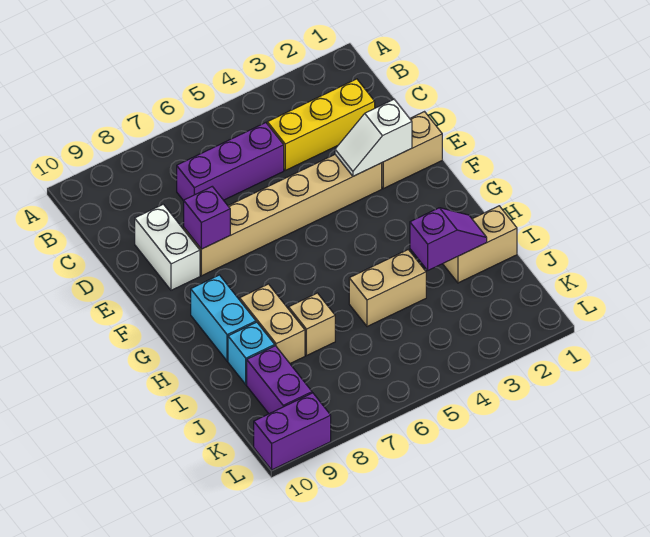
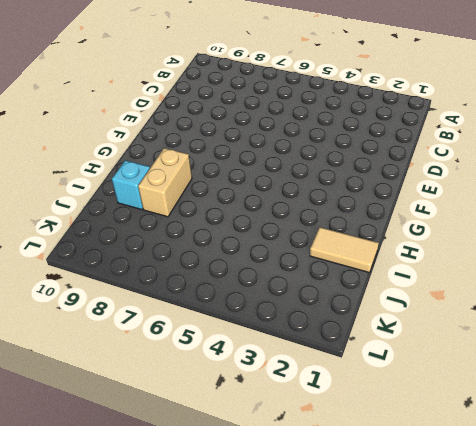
tan 1x2 tile [310,227,379,273] -> tan 1x2 brick [443,206,517,283]
none -> yellow 1x3 brick [267,79,375,170]
none -> purple 1x3 brick [177,123,284,201]
none -> white 1x2 brick [135,204,200,290]

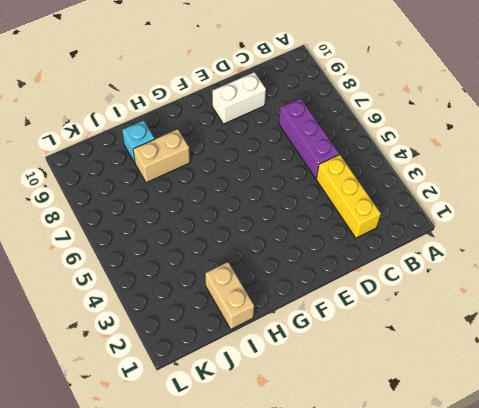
none -> tan 1x2 brick [382,112,442,189]
none -> tan 1x6 brick [184,155,382,276]
none -> cyan 1x2 brick [191,275,256,361]

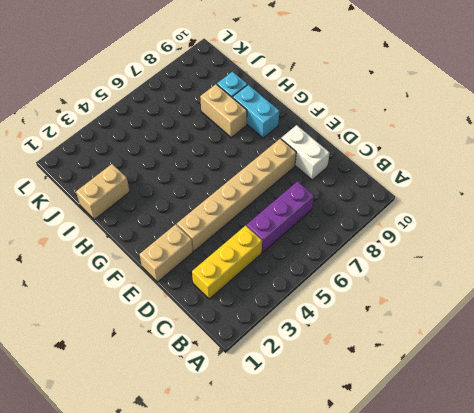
none -> tan 1x2 brick [349,250,426,327]
none -> tan 1x1 brick [289,293,335,356]
none -> purple 1x2 brick [247,346,312,414]

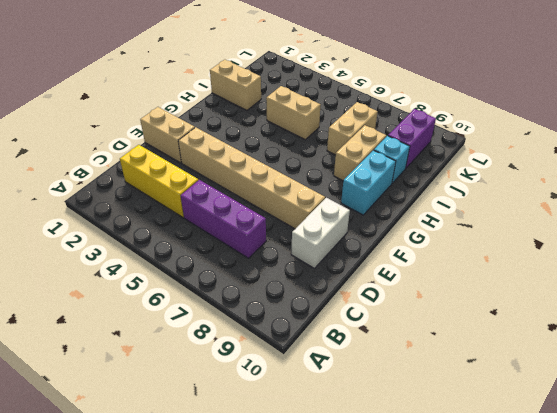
tan 1x2 brick [327,102,378,155] -> tan 1x1 brick [289,293,335,356]
none -> purple 1x2 brick [254,393,331,470]
none -> white 1x2 slope [335,99,412,176]
none -> purple 1x1 brick [184,187,230,249]

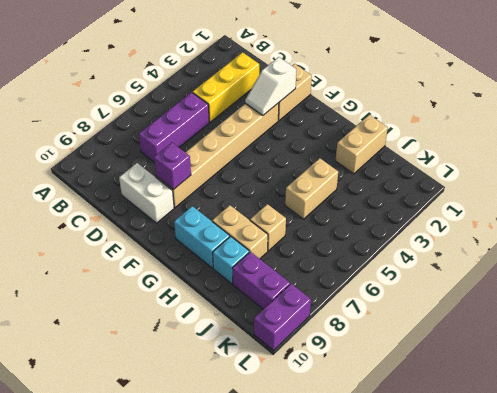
none -> purple 1x2 slope [410,208,487,270]

